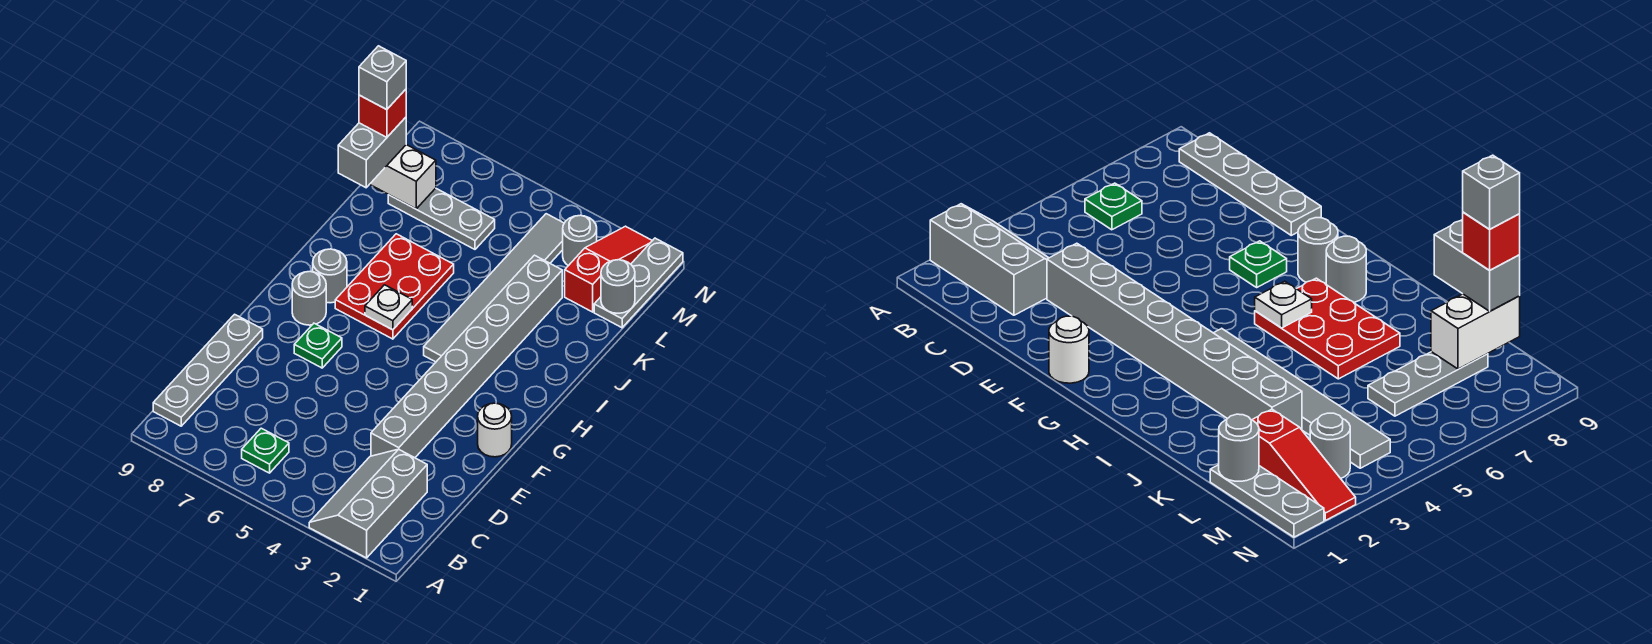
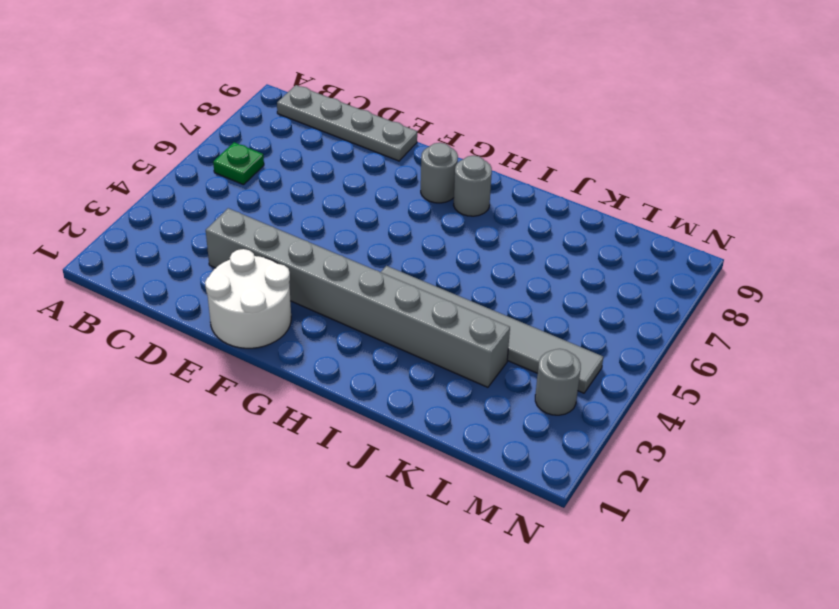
white 2x2 round brick [205,249,291,348] -> white 1x1 round brick [478,403,512,457]
none -> grey 2x3 slope [309,449,427,558]
none -> green 1x1 plate [294,323,342,368]
none -> red 2x3 plate [335,234,454,339]

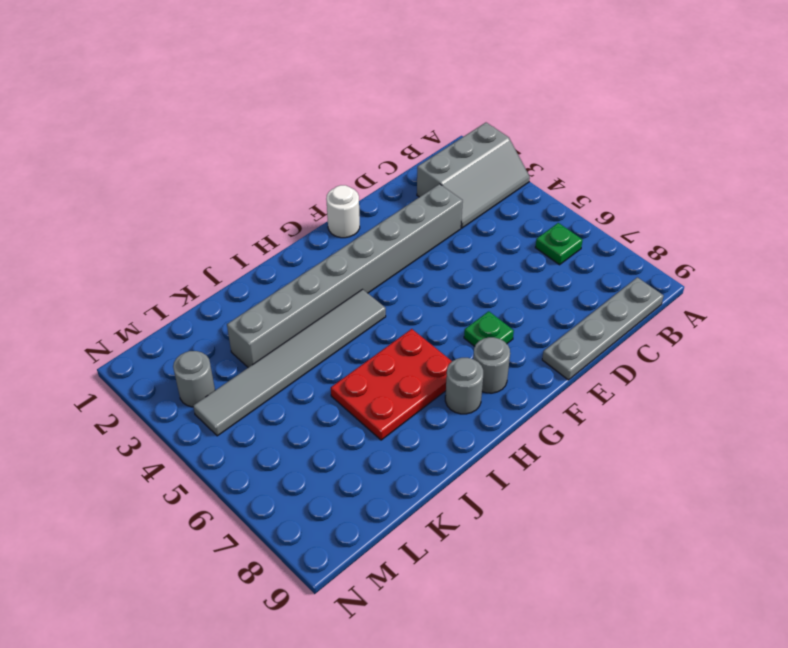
none -> grey 1x3 plate [594,238,683,328]
none -> red 1x3 slope [565,226,652,312]
none -> grey 1x3 plate [388,188,495,249]

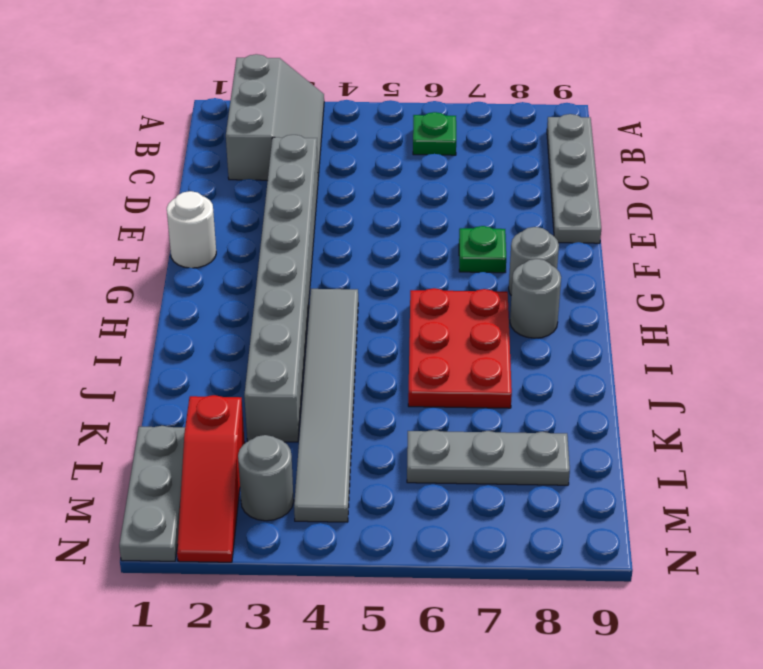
none -> white 1x1 plate [365,285,412,330]
none -> grey 1x1 round brick [601,260,635,313]
none -> white 1x2 brick [370,145,436,209]

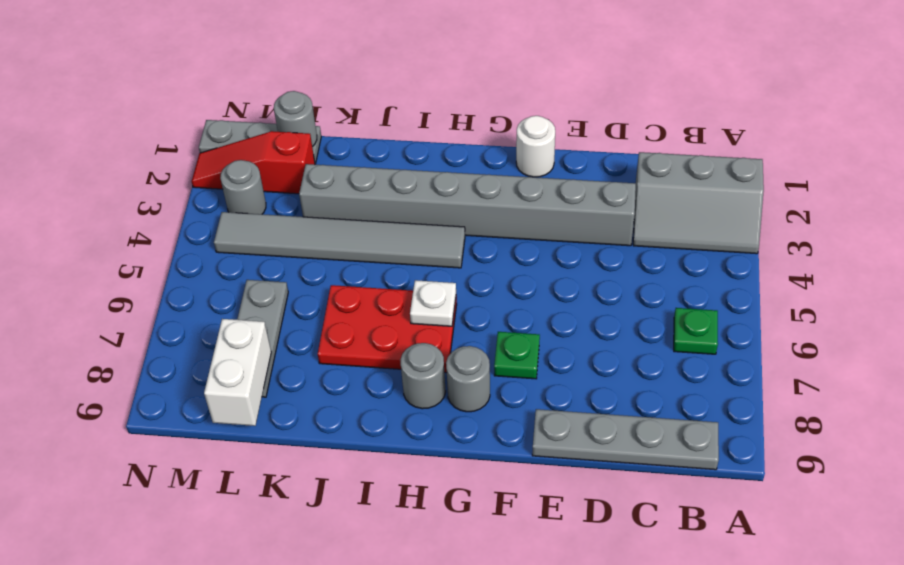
none -> grey 1x2 brick [338,117,406,188]
none -> red 1x1 brick [359,89,406,137]
none -> grey 1x1 brick [359,46,406,110]

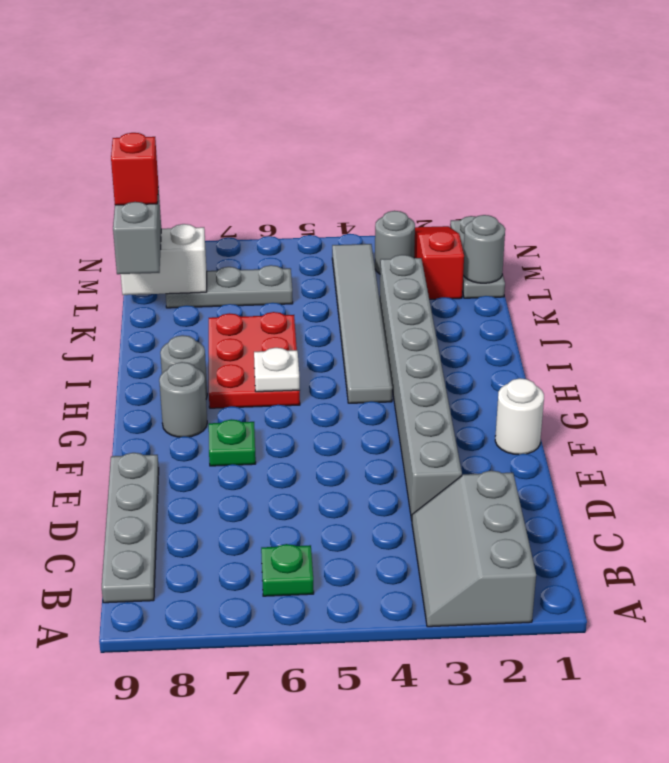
none -> grey 1x1 brick [359,46,406,110]

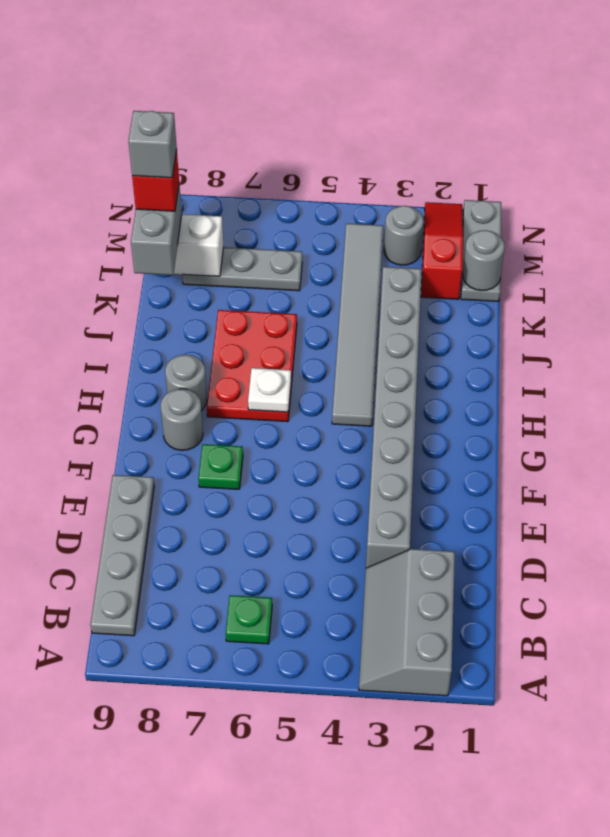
none -> white 1x1 round brick [478,403,512,457]

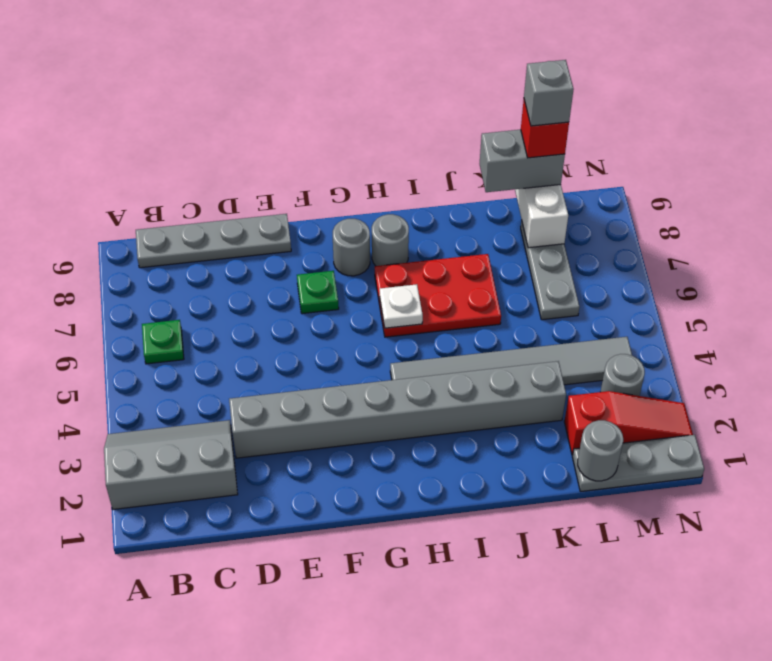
none -> white 1x1 round brick [478,403,512,457]

